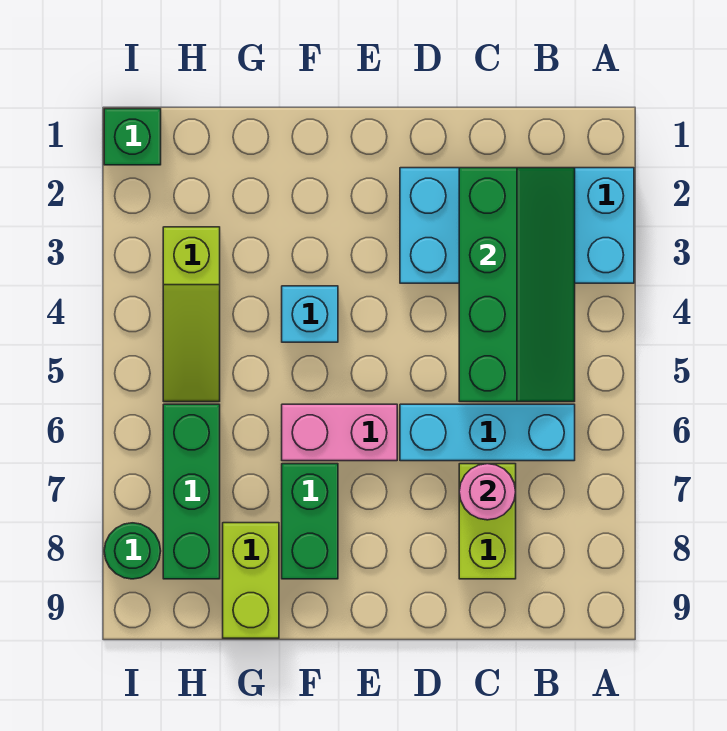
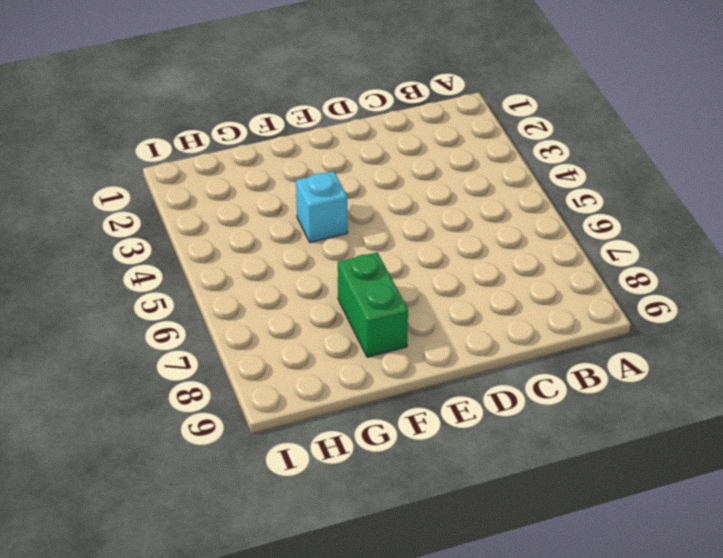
none -> cyan 2x4 brick [400,168,634,283]
none -> cyan 1x3 brick [400,404,575,461]
none -> lime 1x2 brick [459,464,516,579]

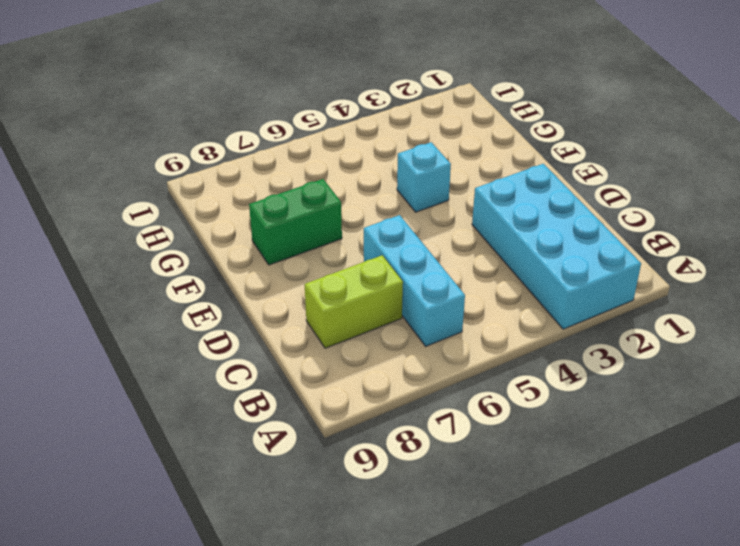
none -> pink 1x2 brick [282,404,397,461]
none -> lime 1x2 brick [223,523,279,638]
none -> lime 1x3 slope [163,227,220,402]

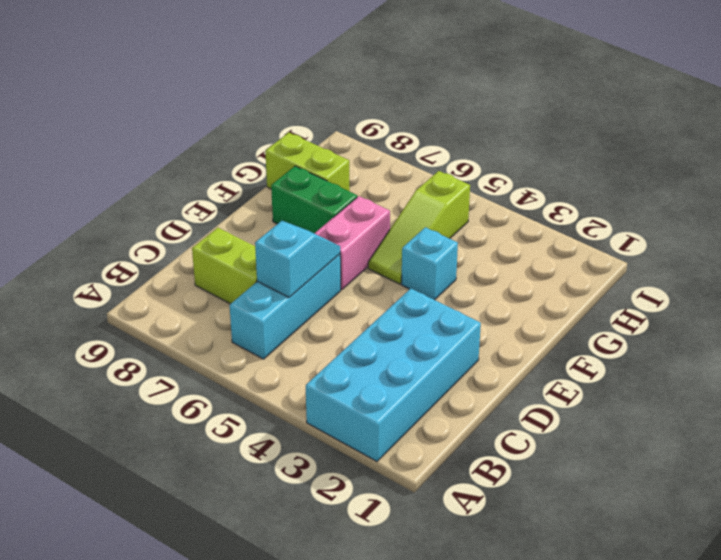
cyan 1x2 slope [255,221,340,297] -> none
lime 1x3 slope [368,171,470,284] -> lime 1x3 slope turned to [163,227,220,402]
none -> green 1x3 brick [163,404,220,579]
none -> green 1x1 brick [104,109,161,165]
none -> green 1x1 round brick [104,523,161,579]

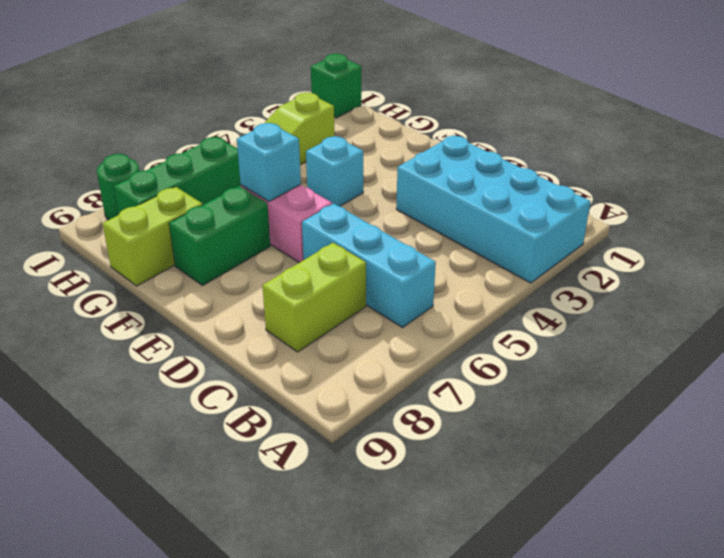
cyan 1x1 brick [237,123,301,202] -> none
none -> green 2x4 slope [459,168,575,402]
none -> pink 1x1 round brick [459,464,516,520]

